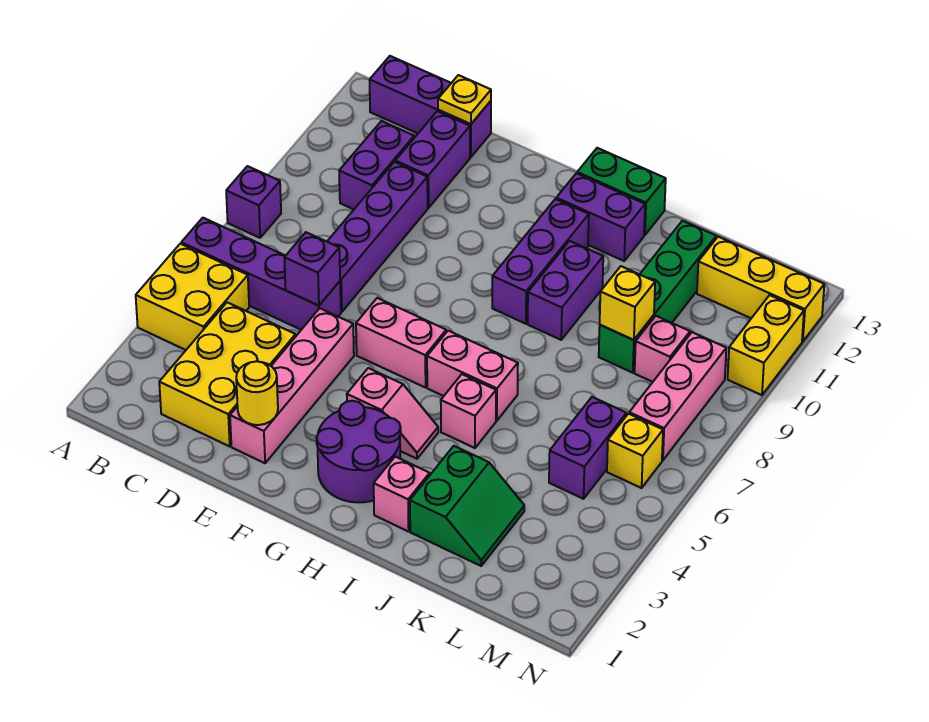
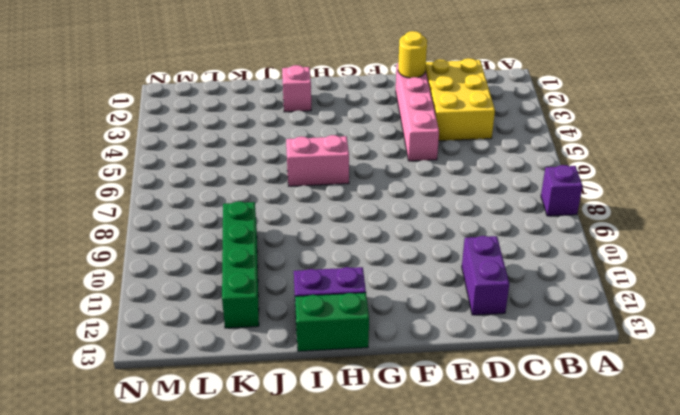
none -> yellow 2x2 brick [136,244,249,350]
none -> purple 1x4 brick [181,218,341,330]
none -> purple 1x3 brick [370,56,491,157]
none -> purple 1x2 brick [339,121,414,209]

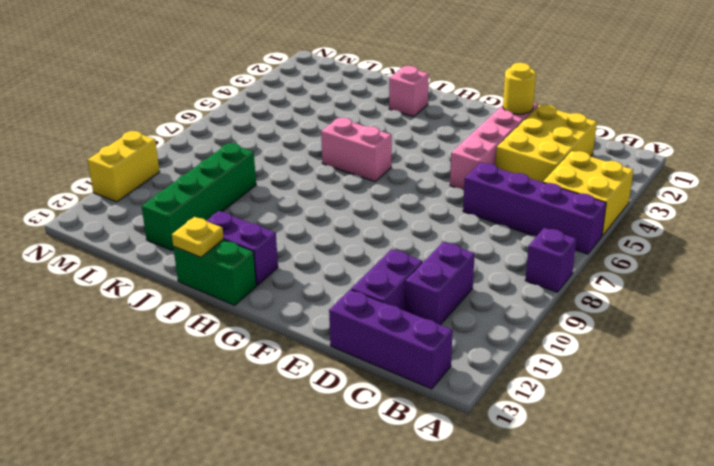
yellow 1x1 plate [172,217,224,257] -> yellow 1x1 plate moved to [438,75,491,124]
none -> purple 1x4 brick [327,162,428,312]
none -> pink 1x2 brick [356,298,446,388]
none -> purple 2x2 round brick [317,401,401,502]
none -> pink 1x2 slope [347,368,438,459]

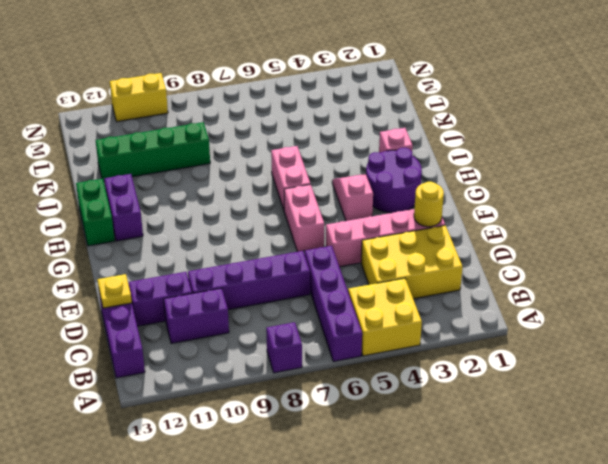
none -> purple 1x3 brick [492,199,589,324]
none -> pink 1x1 brick [441,374,496,448]
none -> purple 1x2 brick [528,241,603,340]
none -> green 2x2 slope [410,446,524,566]

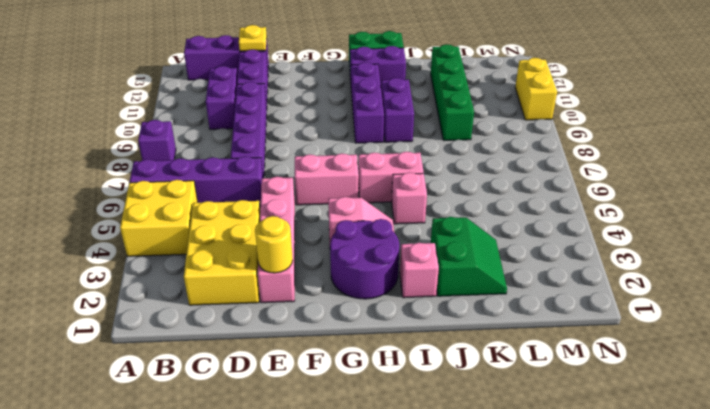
none -> purple 1x2 brick [549,397,627,499]
none -> pink 1x1 brick [635,316,690,382]
none -> yellow 1x3 brick [697,237,824,342]
none -> yellow 1x1 brick [607,414,663,488]

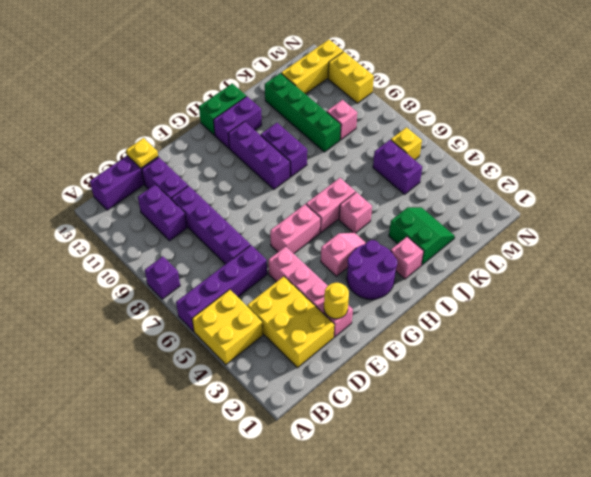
none -> pink 1x3 brick [629,332,726,460]
none -> purple 1x1 brick [284,232,340,306]
none -> yellow 1x1 brick [600,266,655,340]

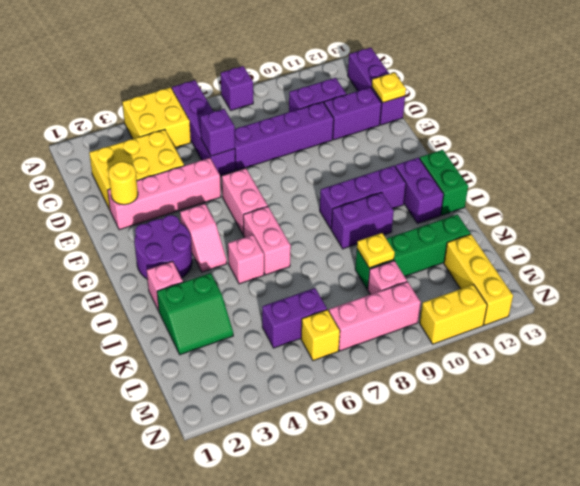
yellow 1x1 plate [357,233,395,268] -> yellow 1x1 brick [600,266,655,340]

